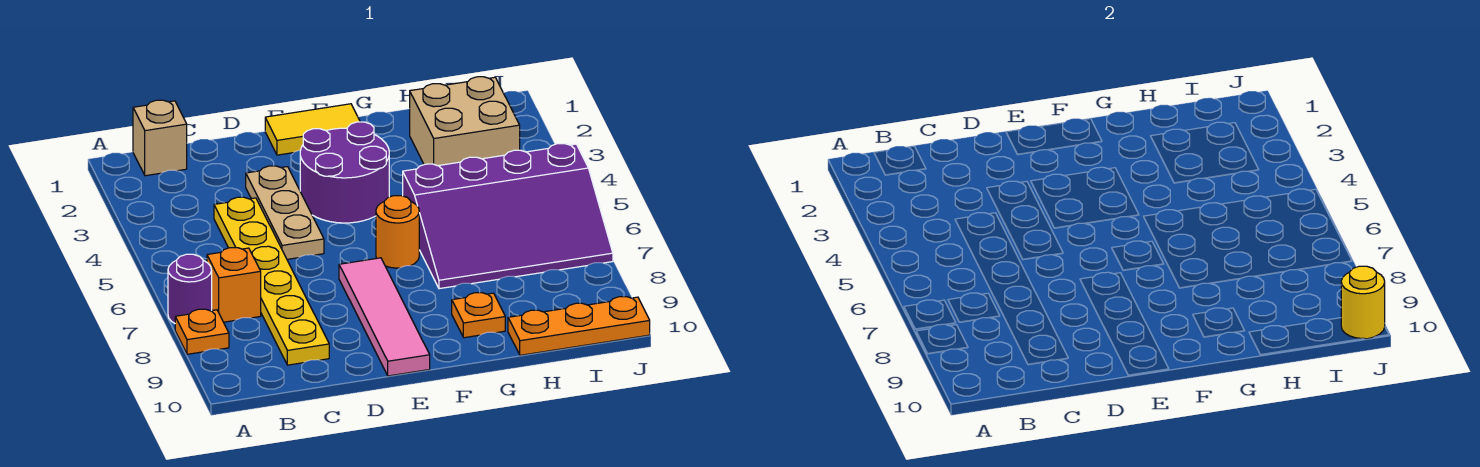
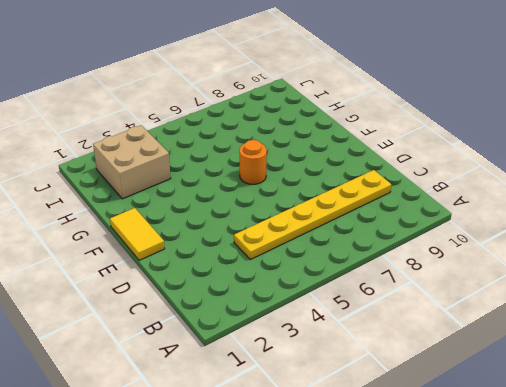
none -> purple 1x1 round brick [168,254,212,323]
none -> orange 1x1 plate [175,309,229,354]
none -> tan 1x1 brick [133,100,187,176]

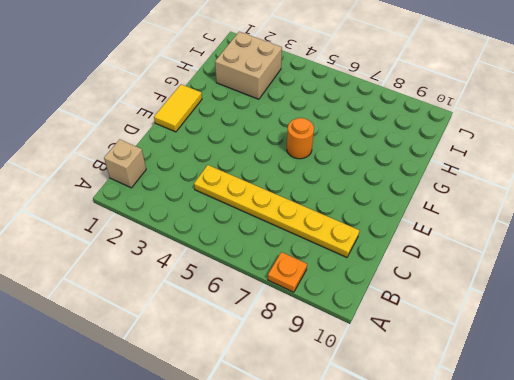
none -> purple 1x1 round brick [168,254,212,323]
none -> orange 1x1 brick [207,248,261,322]
none -> tan 1x3 plate [246,166,324,259]

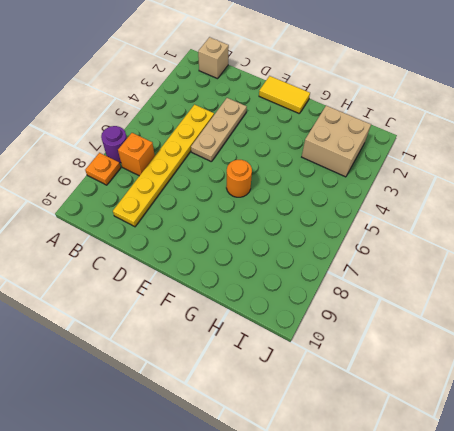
none -> purple 2x2 round brick [300,122,389,223]
none -> pink 1x4 tile [339,258,430,376]
none -> purple 3x4 slope [403,144,613,289]

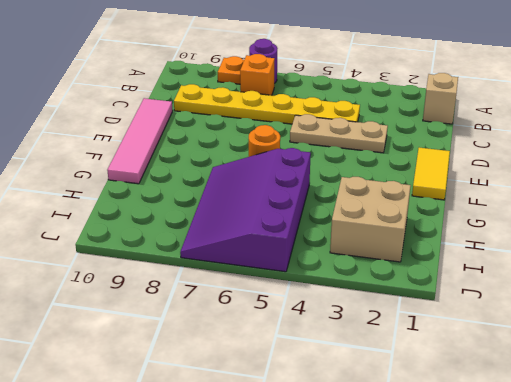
pink 1x4 tile [107,98,173,184] -> pink 1x4 tile turned to [339,258,430,376]
none -> purple 2x2 round brick [300,122,389,223]
none -> orange 1x1 plate [452,293,505,338]
none -> orange 1x3 plate [508,297,650,355]

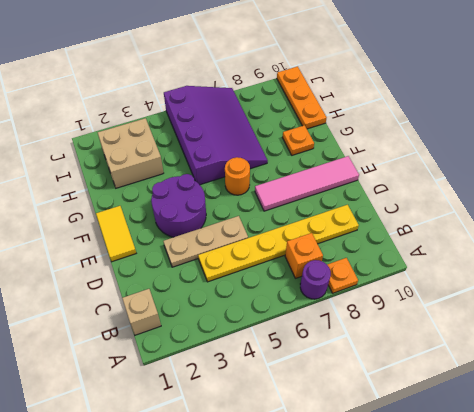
none -> yellow 1x1 round brick [1341,266,1385,339]

